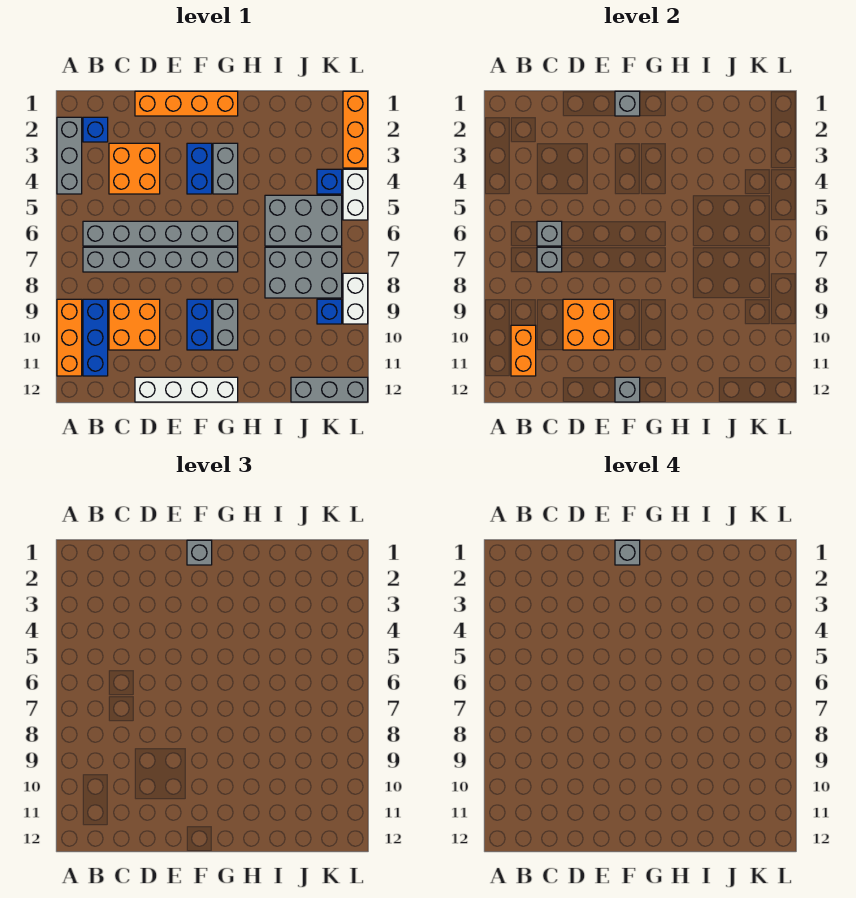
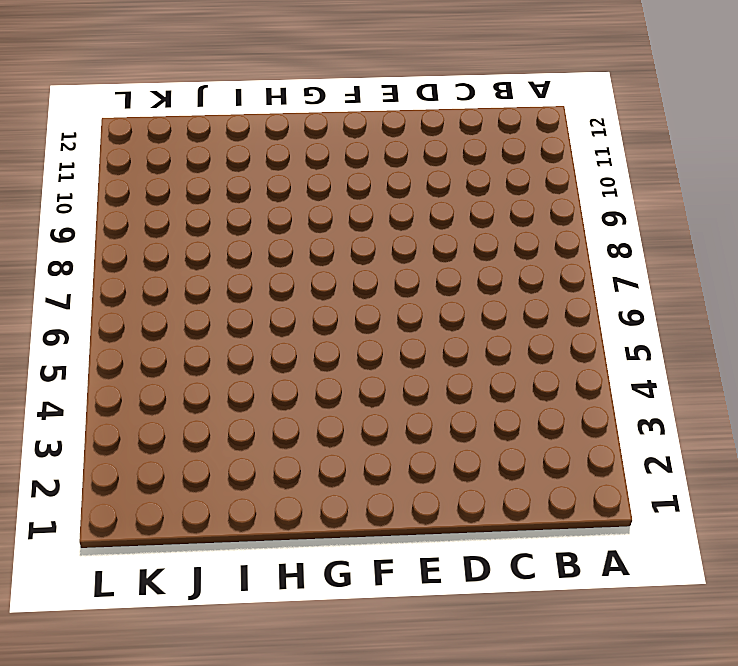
none -> grey 1x3 brick [57,117,82,194]
none -> orange 1x3 brick [57,299,82,376]
none -> blue 1x1 brick [83,117,108,142]
none -> grey 1x6 brick [83,221,238,246]

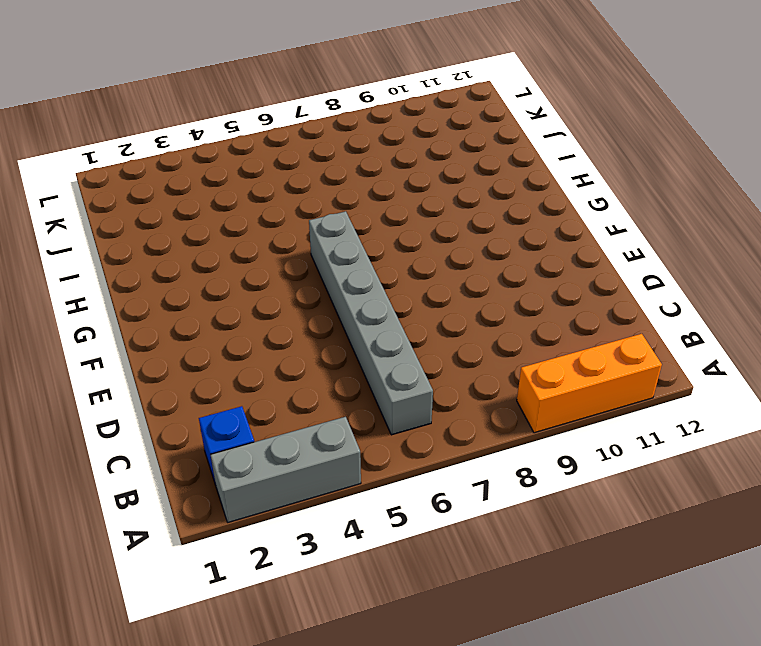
none -> grey 1x6 brick [83,247,238,272]
none -> blue 1x3 brick [83,299,108,376]
none -> orange 2x2 brick [109,143,160,194]
none -> orange 2x2 brick [109,299,160,350]

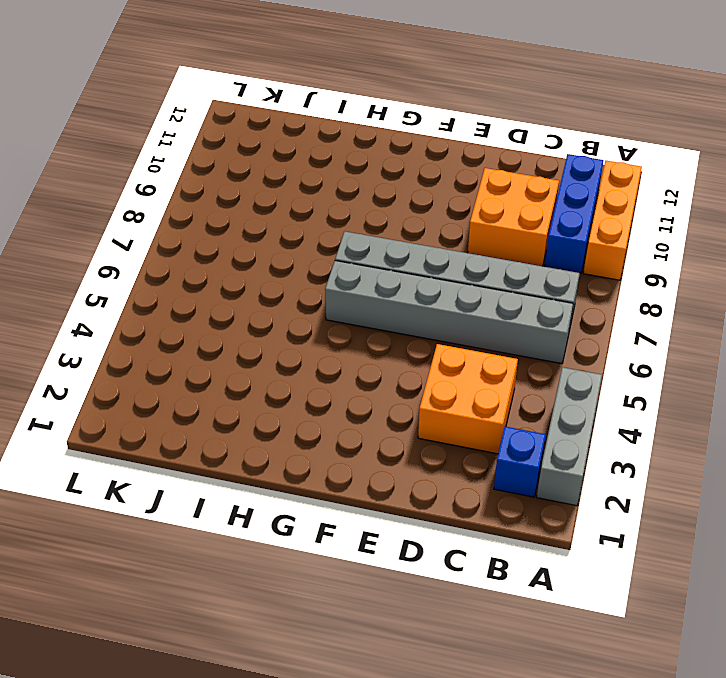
none -> orange 1x4 brick [135,91,238,116]
none -> white 1x4 brick [135,377,238,402]
none -> blue 1x2 brick [187,143,212,194]
none -> blue 1x2 brick [187,299,212,350]

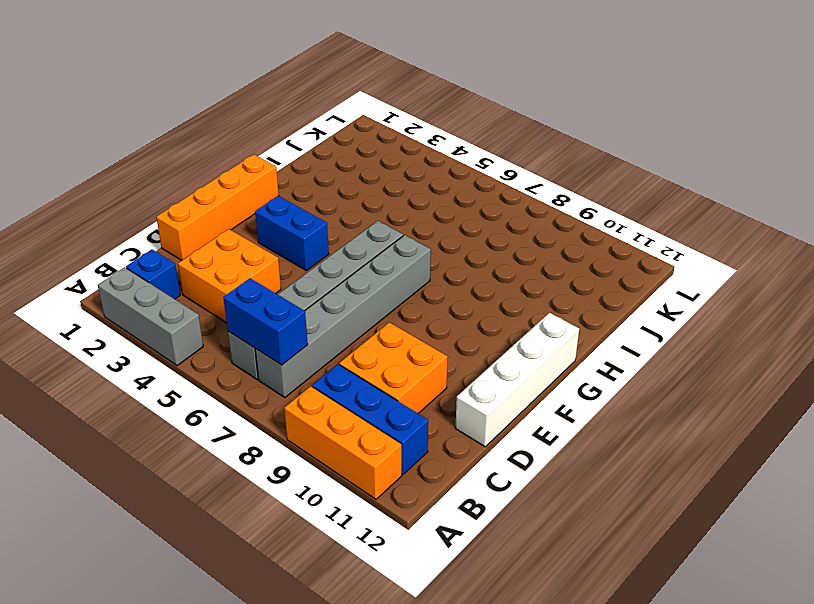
blue 1x2 brick [223,278,308,365] -> blue 1x2 brick moved to [187,299,212,350]
none -> grey 1x2 brick [213,143,238,194]
none -> grey 1x2 brick [213,299,238,350]
none -> grey 2x3 brick [265,195,342,246]
none -> grey 2x3 brick [265,247,342,298]

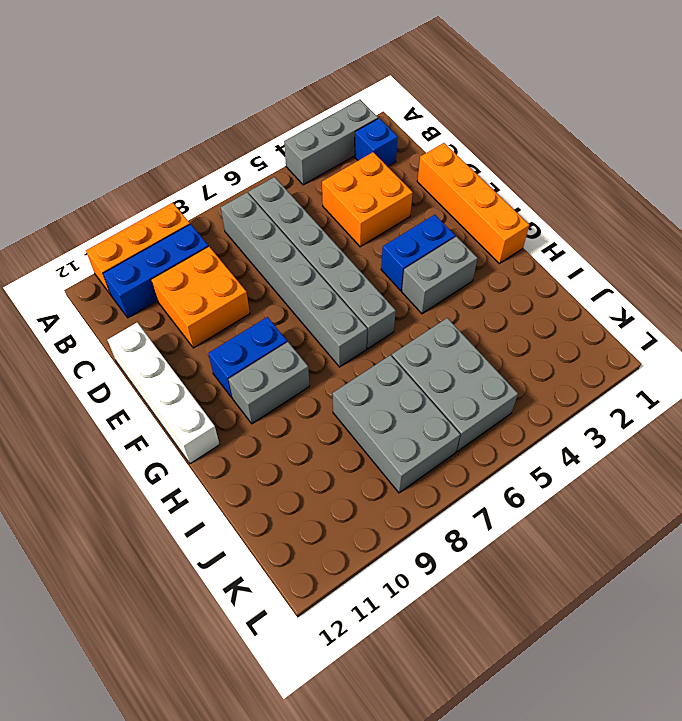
none -> grey 1x3 brick [291,377,368,402]
none -> blue 1x1 brick [317,169,342,194]
none -> blue 1x1 brick [317,299,342,324]
none -> orange 1x3 brick [343,91,368,168]

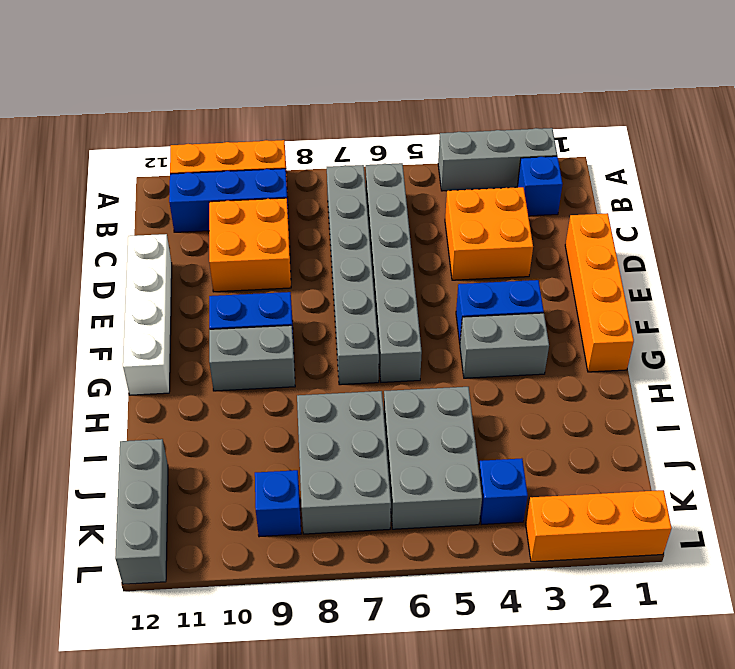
none -> white 1x2 brick [343,169,368,220]
none -> white 1x2 brick [343,273,368,324]
none -> orange 1x2 brick [511,325,536,376]
none -> grey 1x1 brick [537,221,562,246]

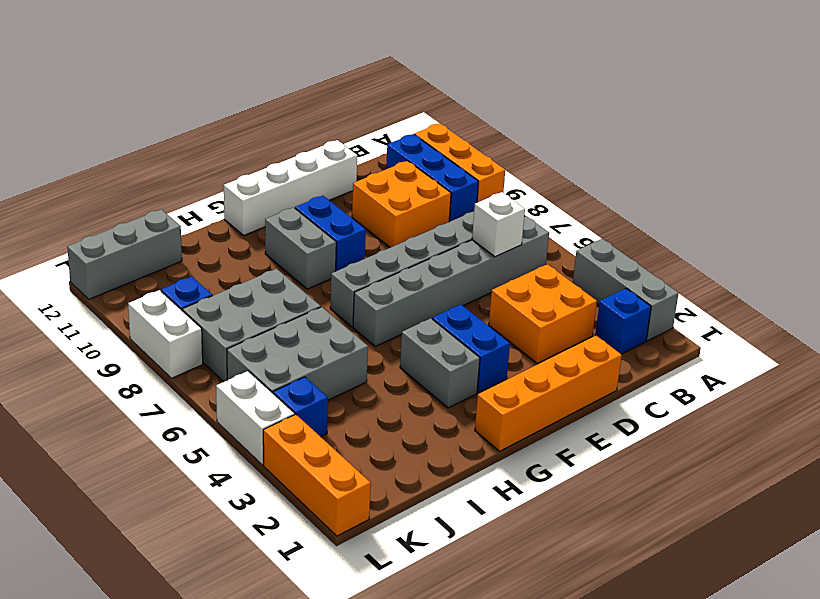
white 1x1 brick [472,192,525,257] -> grey 1x1 brick [537,221,562,246]
none -> orange 1x2 brick [511,325,536,376]
none -> grey 1x1 brick [537,247,562,272]
none -> orange 2x2 brick [563,299,614,350]
none -> grey 1x1 brick [615,91,640,116]

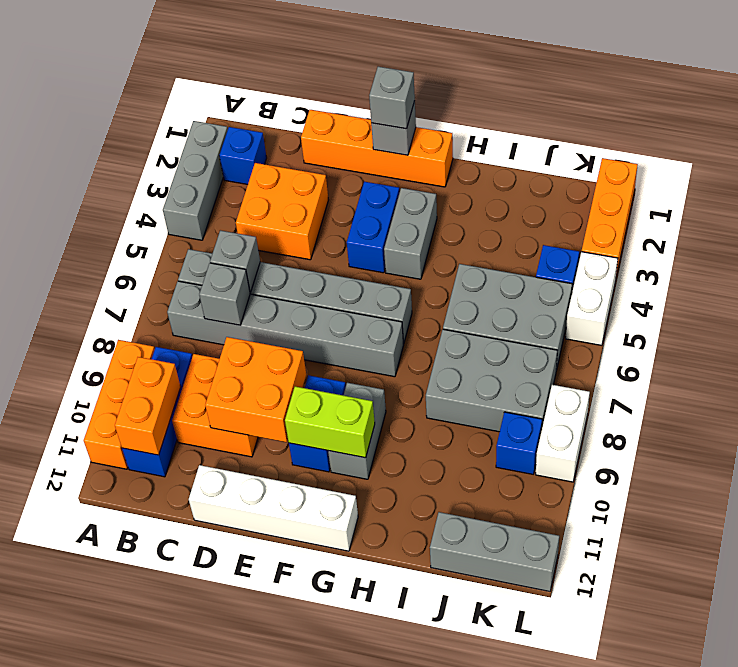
lime 1x2 brick [285,386,375,458] -> none
none -> grey 1x1 brick [615,377,640,402]
none -> grey 1x1 brick [615,540,640,565]

